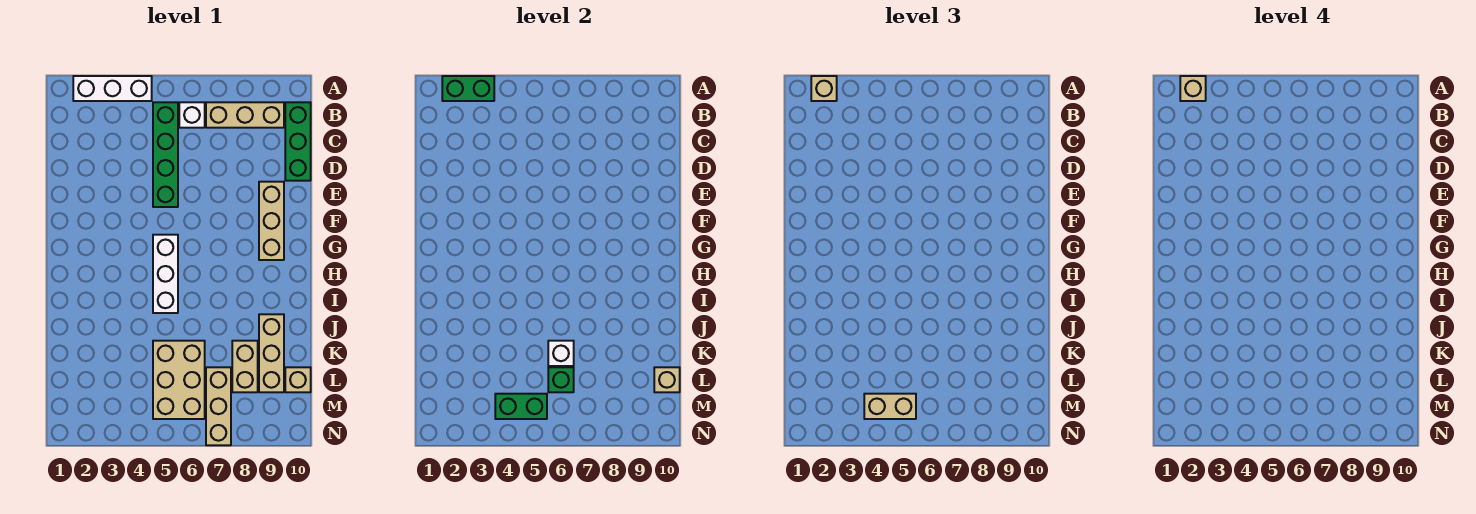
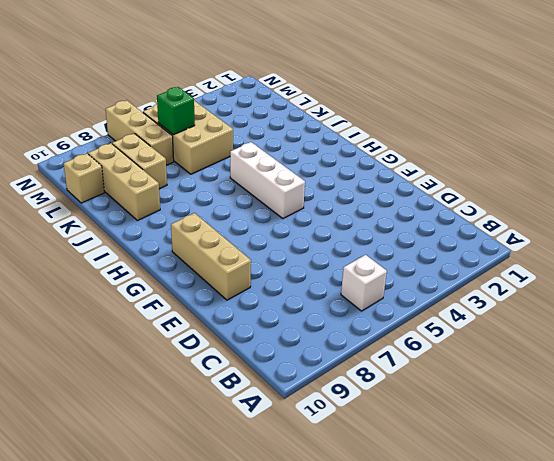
none -> white 1x3 brick [73,76,152,101]
none -> green 1x4 brick [153,102,178,207]
none -> tan 1x3 brick [206,102,284,128]

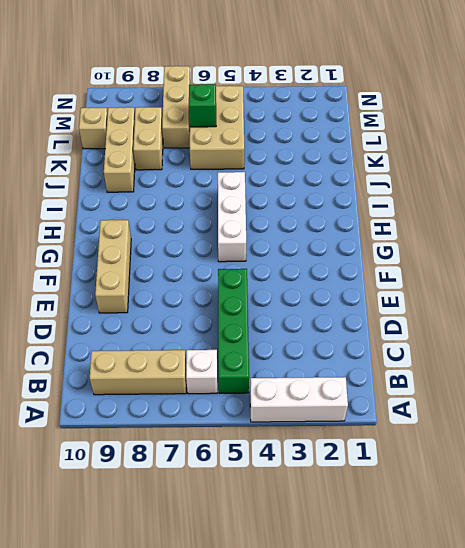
none -> green 1x3 brick [285,102,311,181]
none -> green 1x2 brick [442,76,494,101]
none -> white 1x1 brick [548,341,574,366]

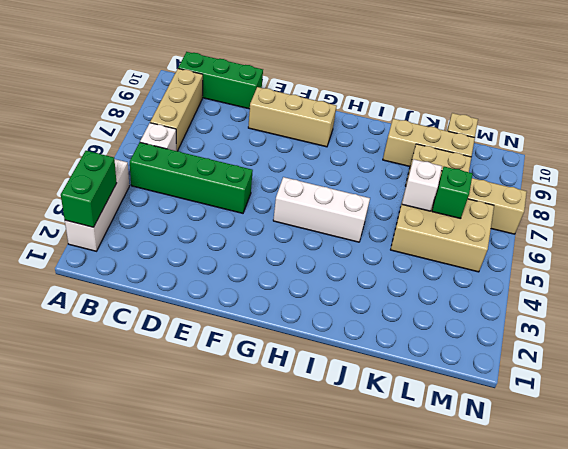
none -> tan 1x1 brick [654,367,680,392]
none -> green 1x2 brick [495,394,547,419]
none -> tan 1x1 brick [811,76,837,101]

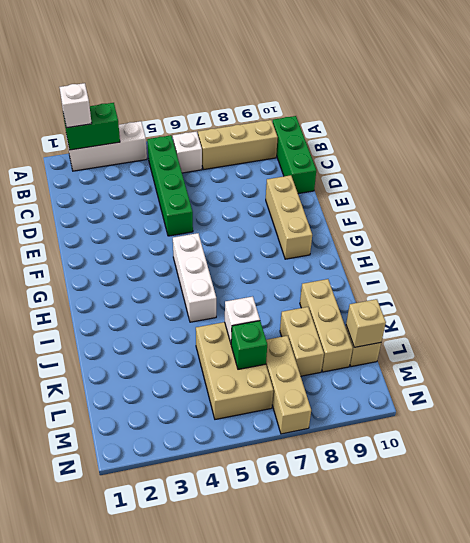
white 1x1 brick [59,83,92,128] -> tan 1x1 brick [811,76,837,101]
none -> green 1x2 brick [495,394,547,419]
none -> tan 1x2 brick [864,394,916,419]
none -> tan 1x1 brick [1180,76,1206,101]

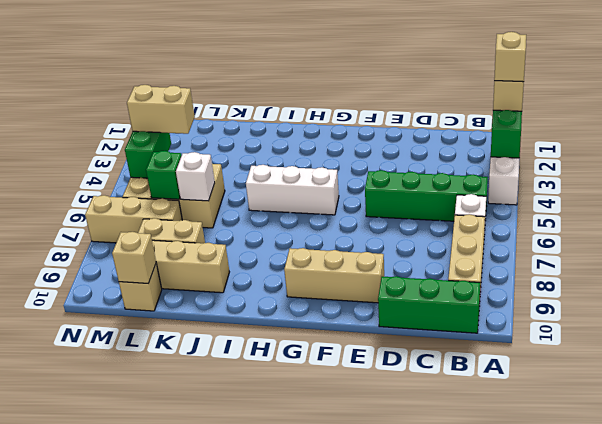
tan 1x2 brick [127,85,195,134] -> tan 1x2 brick turned to [864,394,916,419]

